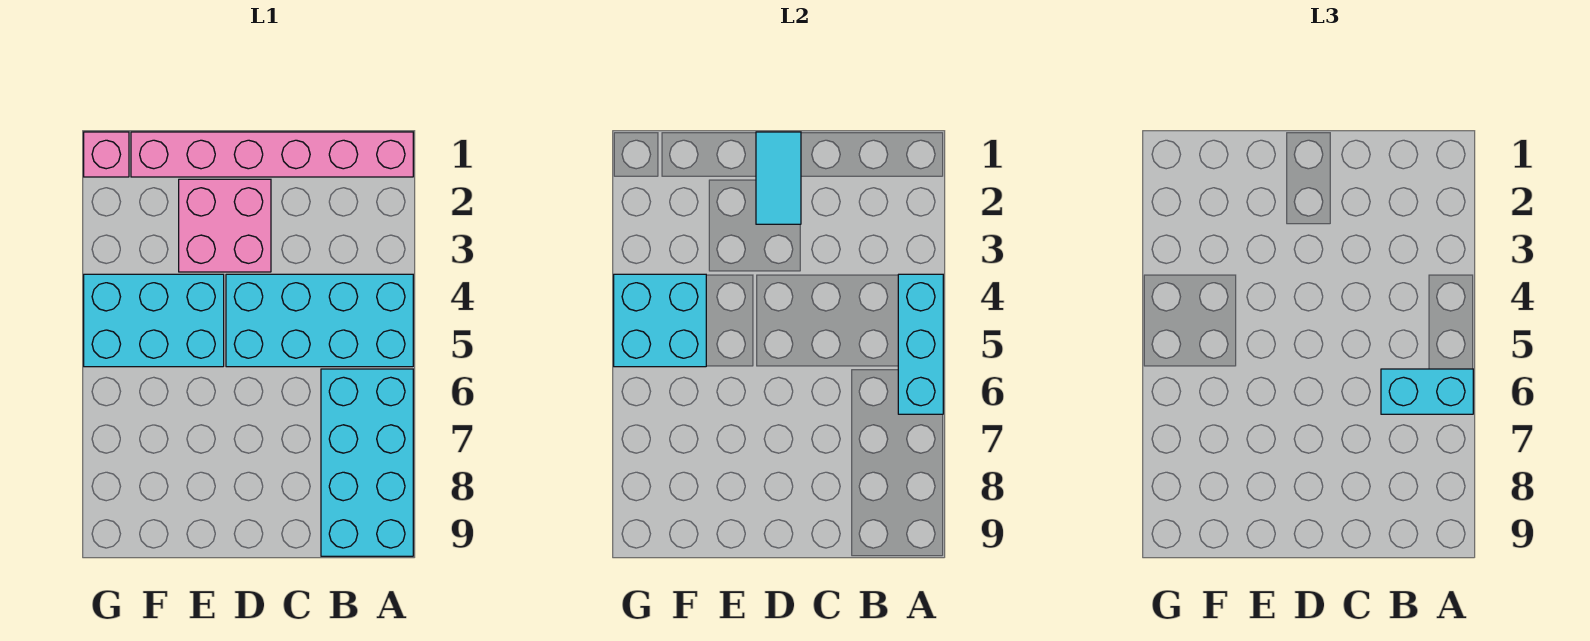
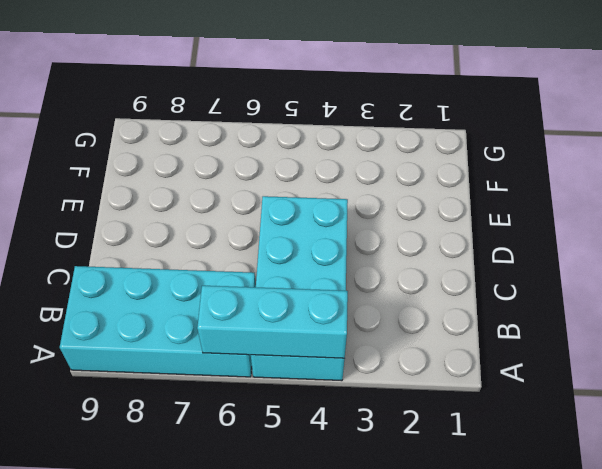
none -> pink 1x6 brick [131,132,413,177]
none -> pink 2x2 brick [179,179,271,272]

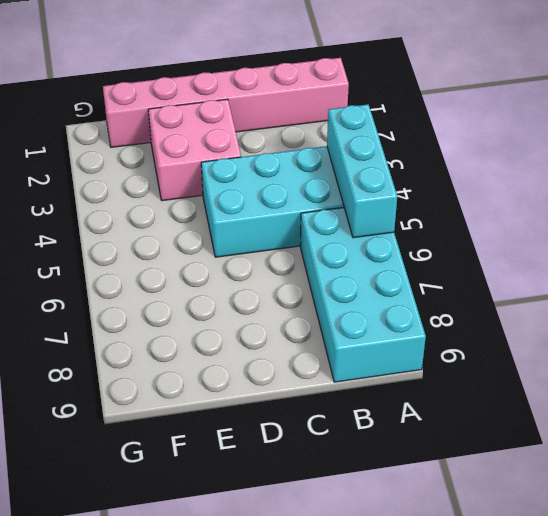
none -> cyan 2x3 brick [84,274,224,367]
none -> pink 1x1 brick [84,132,129,177]

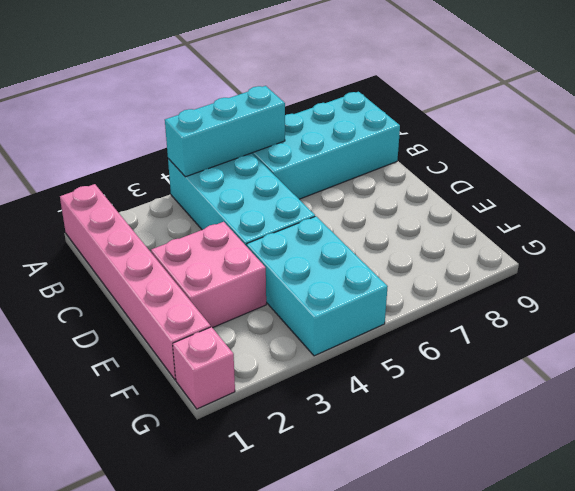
none -> cyan 1x2 tile [756,132,801,224]
none -> cyan 2x2 brick [614,274,706,367]

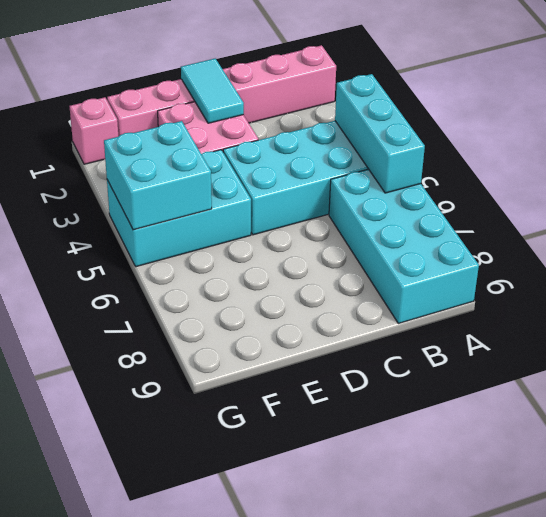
none -> cyan 1x2 brick [1381,369,1473,414]

